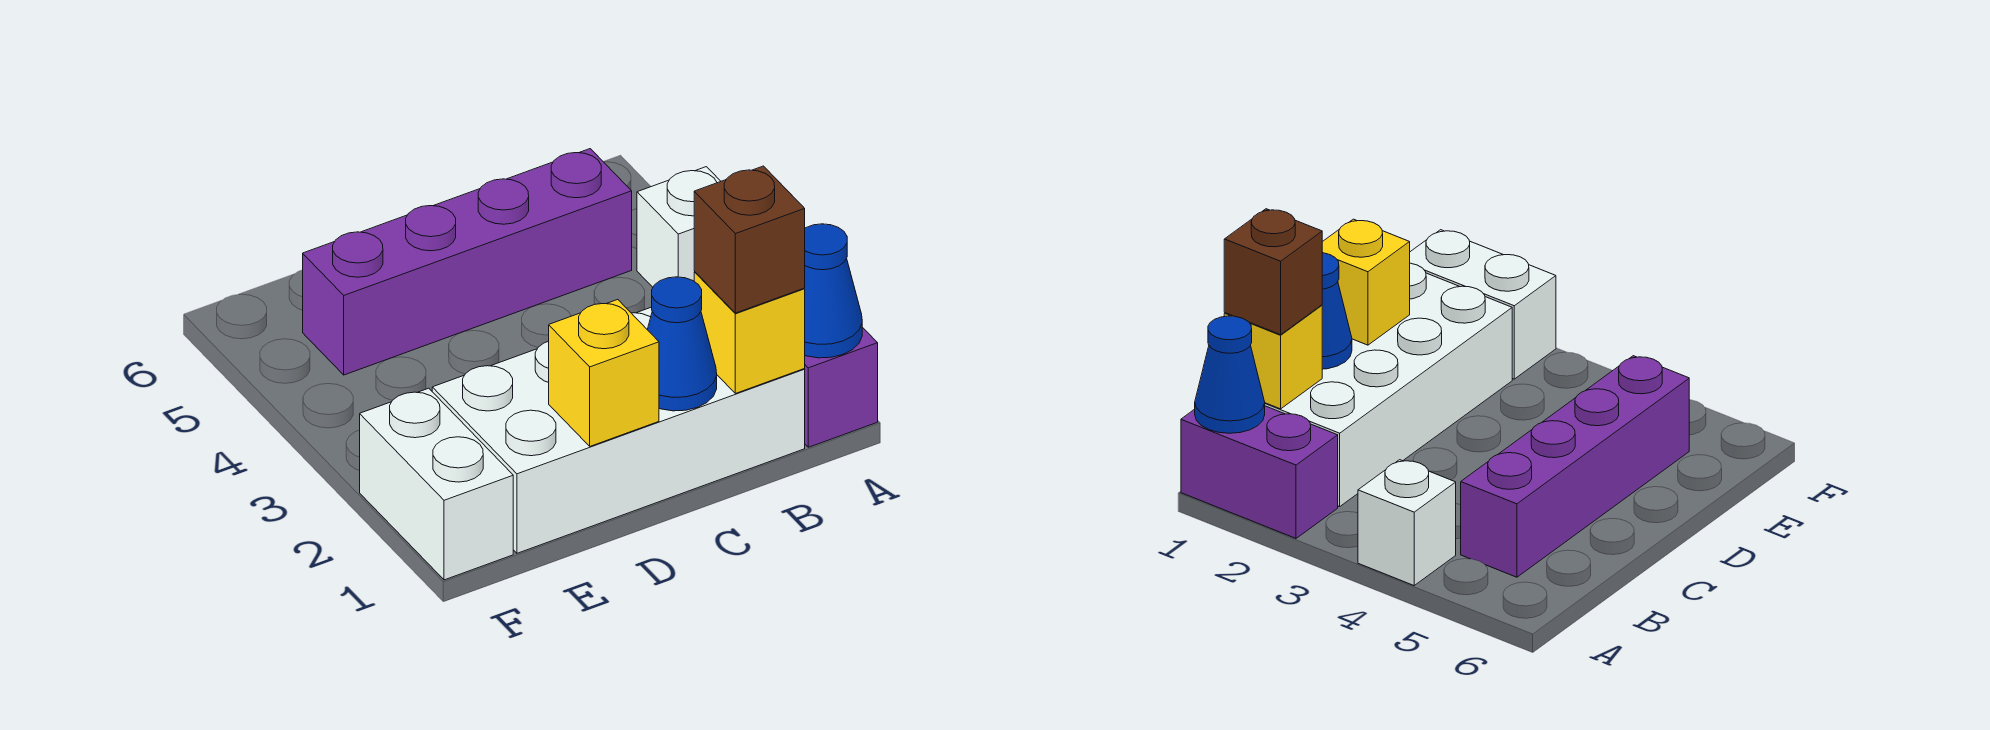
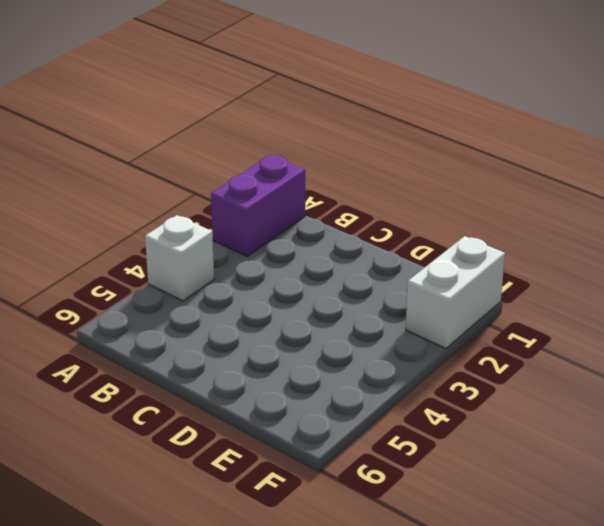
none -> white 2x4 brick [432,307,805,553]
none -> purple 1x4 brick [303,149,632,375]

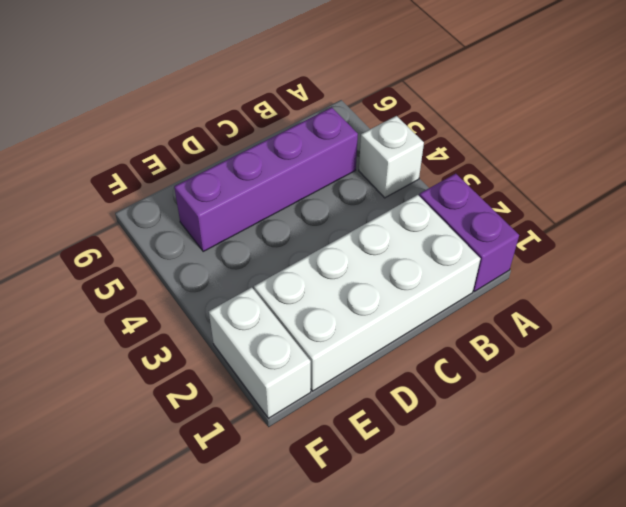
none -> blue 1x1 cone [804,224,862,358]
none -> yellow 1x1 brick [694,272,805,394]

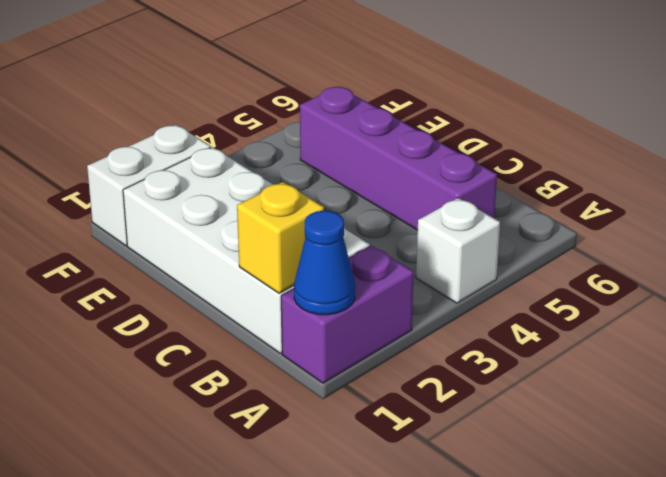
none -> blue 1x1 cone [647,277,717,411]
none -> yellow 1x1 brick [549,300,659,446]

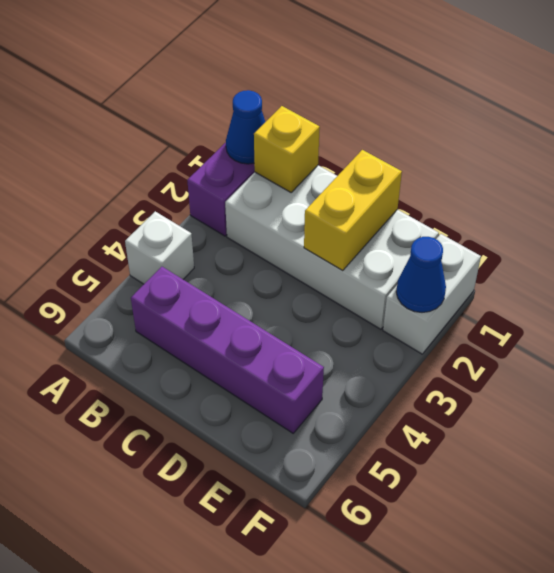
yellow 1x2 brick [304,150,402,271] -> yellow 1x1 brick [549,300,659,446]
blue 1x1 cone [396,237,446,312] -> blue 1x1 cone moved to [647,277,717,411]
none -> brown 1x1 brick [694,166,805,313]

